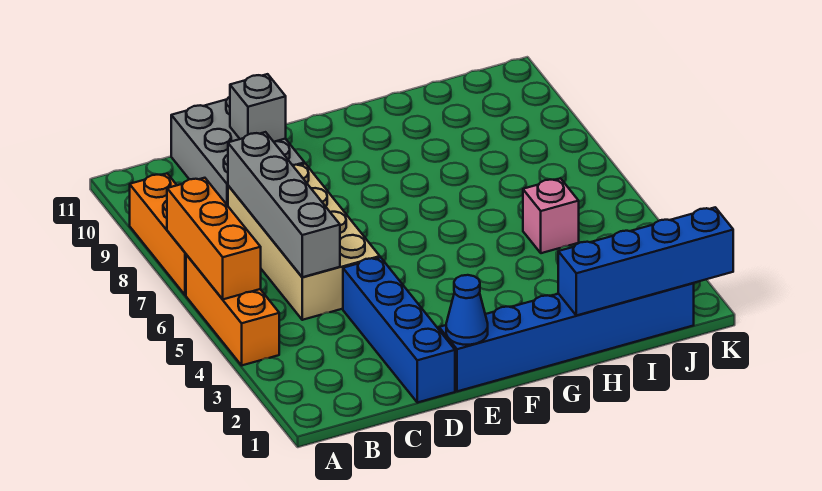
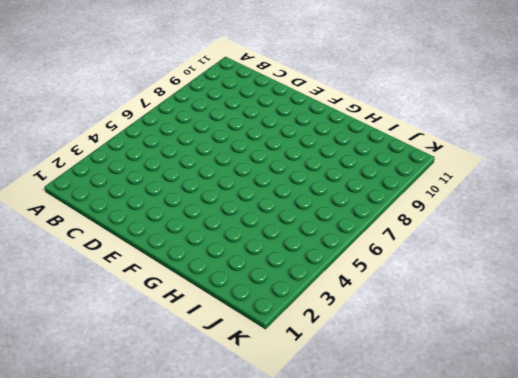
none -> orange 1x3 brick [186,255,279,365]
none -> orange 1x3 brick [130,174,186,295]
none -> tan 2x4 brick [228,164,380,320]

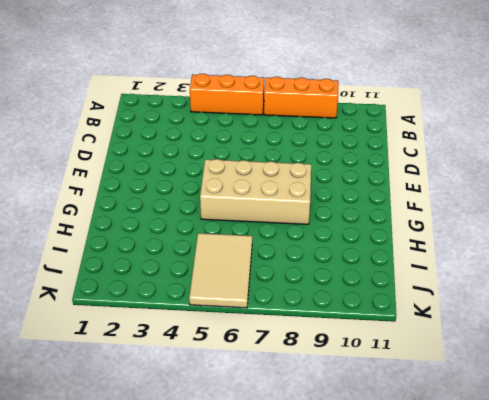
tan 2x4 brick [200,159,311,224] -> tan 2x4 brick moved to [228,164,380,320]
tan 2x3 tile [189,233,252,308] -> pink 1x1 brick [523,178,579,253]
none -> grey 2x3 brick [171,97,305,206]
none -> blue 1x4 brick [343,257,455,403]
none -> blue 1x6 brick [439,283,694,391]

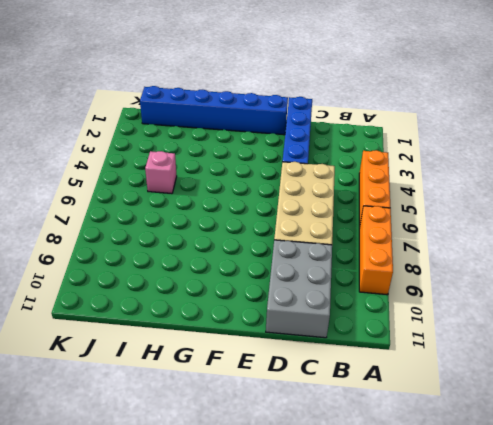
none -> orange 1x3 brick [167,178,261,299]
none -> grey 1x4 brick [228,132,340,277]
none -> grey 1x1 brick [230,74,286,142]

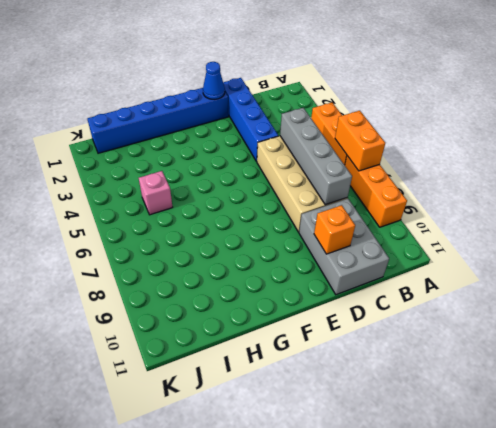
orange 1x2 brick [335,111,385,171] -> orange 1x3 brick [167,178,261,299]
orange 1x1 brick [314,205,355,254] -> grey 1x1 brick [230,74,286,142]
none -> blue 1x4 brick [558,207,733,315]

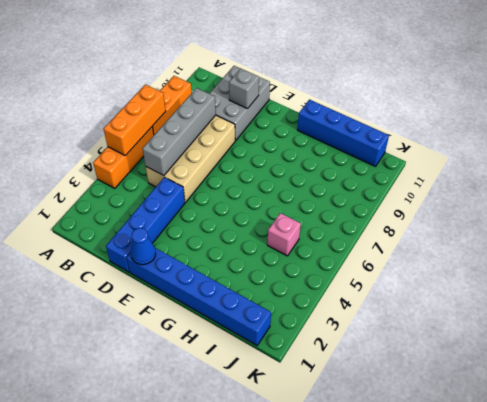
blue 1x4 brick [297,100,389,167] -> blue 1x4 brick moved to [558,207,733,315]

